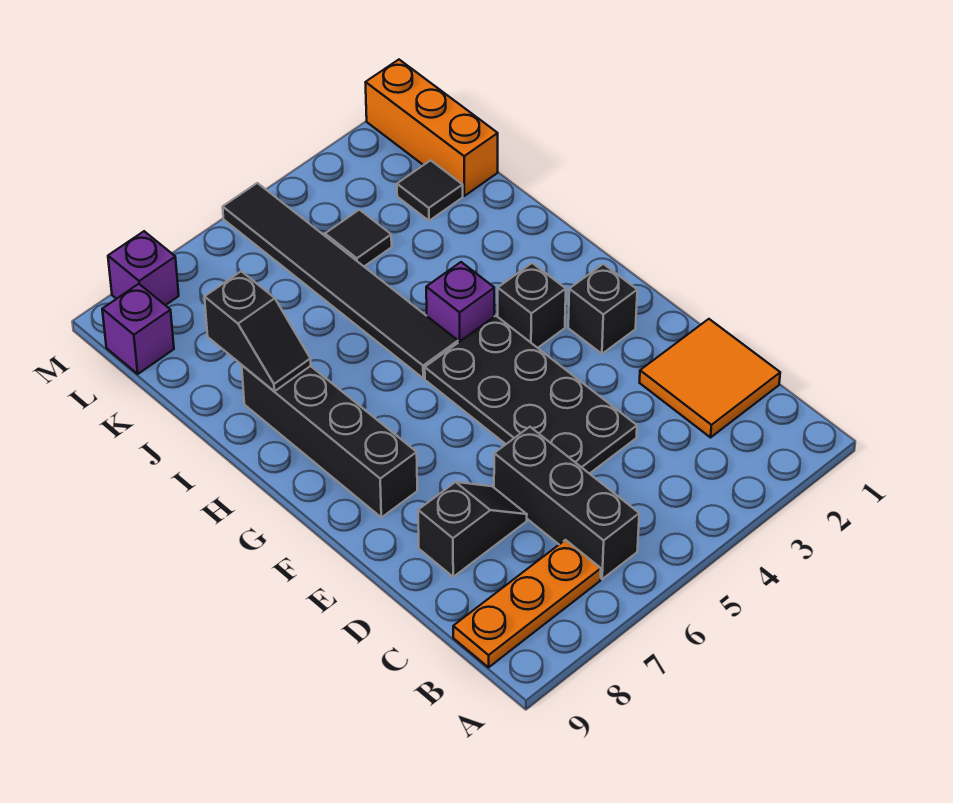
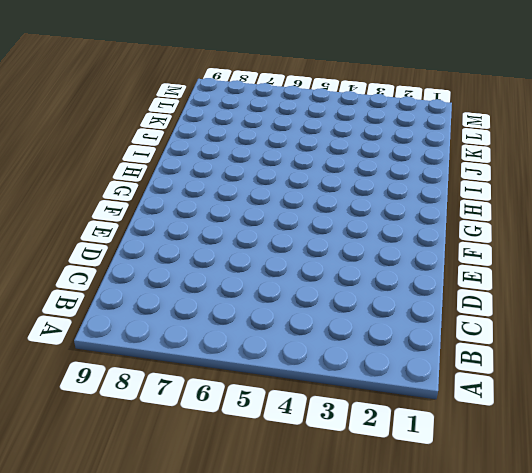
none -> black 1x3 brick [494,427,639,579]
none -> orange 1x3 plate [453,540,601,667]
none -> orange 2x2 tile [639,319,780,437]

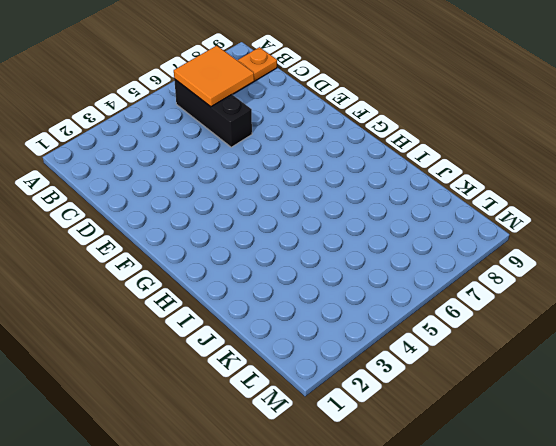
orange 2x2 tile [174,46,254,107] -> orange 2x2 tile moved to [639,319,780,437]
none -> black 2x4 plate [425,316,637,474]
none -> black 1x2 slope [418,482,527,577]
none -> black 1x1 brick [568,264,637,354]

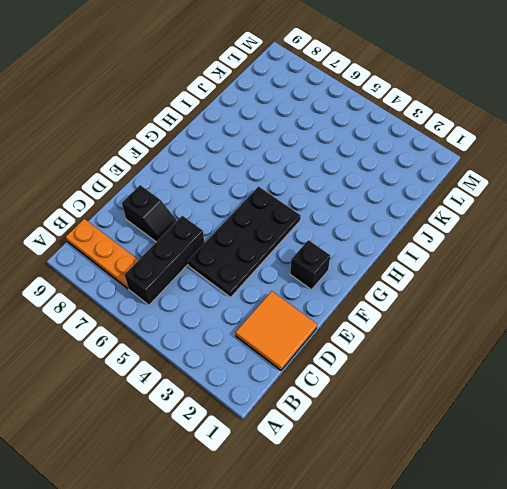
none -> black 1x4 brick [242,366,417,517]
none -> black 1x1 brick [498,263,566,348]
none -> purple 1x1 brick [426,262,494,343]

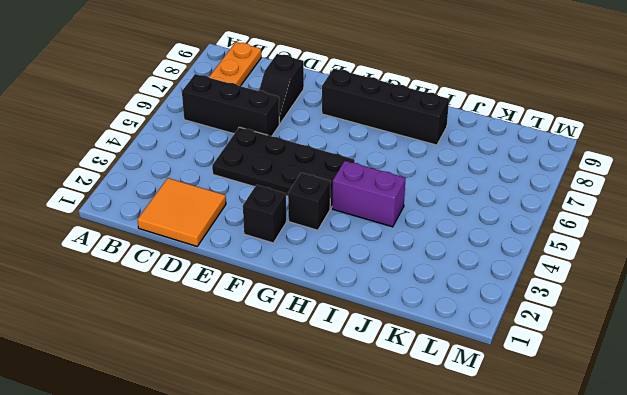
purple 1x2 brick [332,161,406,227] -> purple 1x1 brick [426,262,494,343]
none -> black 1x6 tile [223,183,458,378]
none -> orange 1x3 brick [365,60,498,196]
none -> black 1x1 tile [397,160,463,221]

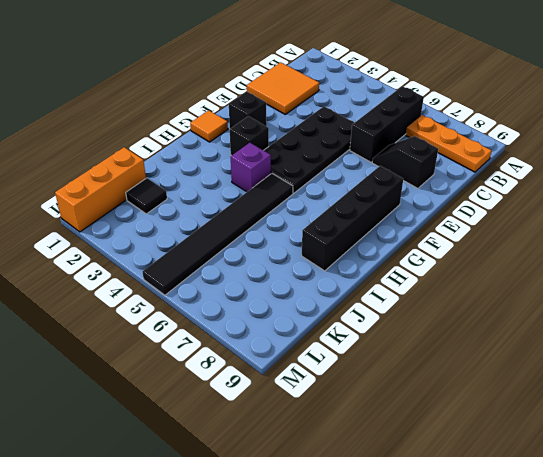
orange 1x1 tile [190,110,228,142] -> none
none -> black 1x1 tile [325,210,392,266]
none -> purple 1x1 brick [102,284,174,374]
none -> purple 1x1 brick [108,231,179,305]

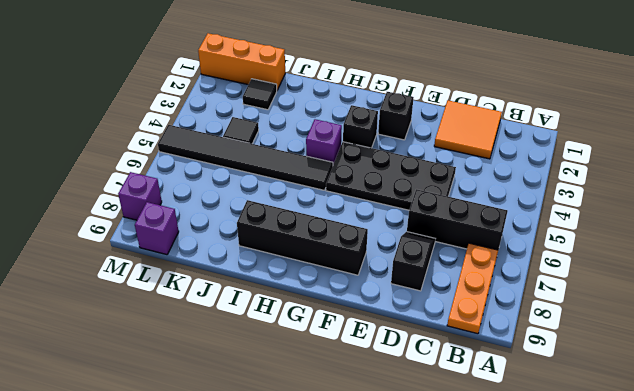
none -> black 1x2 slope [205,271,311,391]

